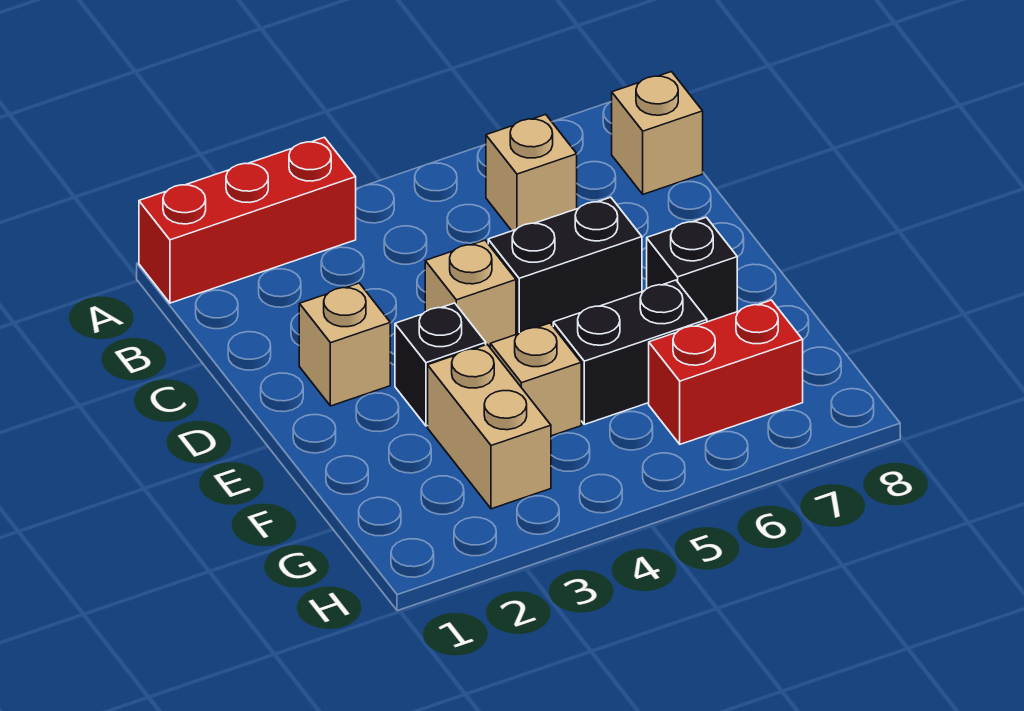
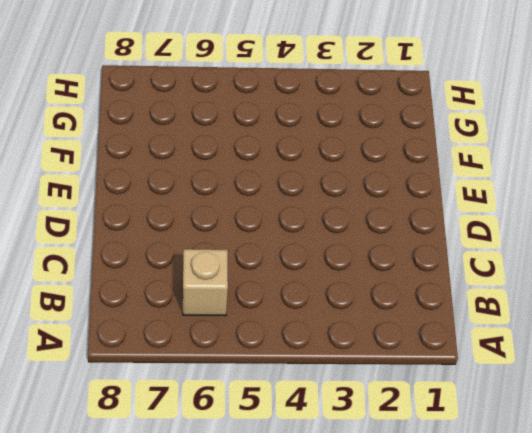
none -> red 1x3 brick [139,137,356,303]
none -> tan 1x1 brick [612,72,703,194]
none -> tan 1x1 brick [299,283,390,406]

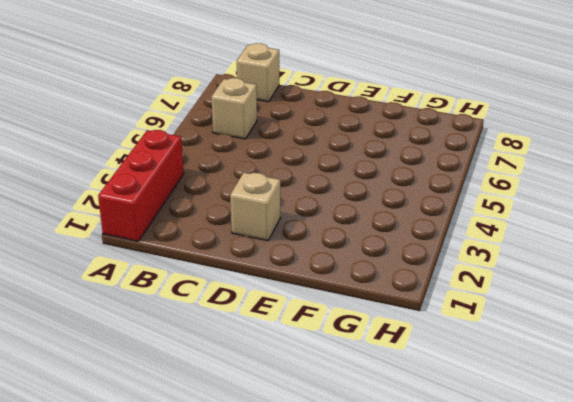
none -> tan 1x1 brick [425,240,516,347]
none -> black 1x2 brick [488,197,642,334]
none -> black 1x1 brick [395,303,486,426]

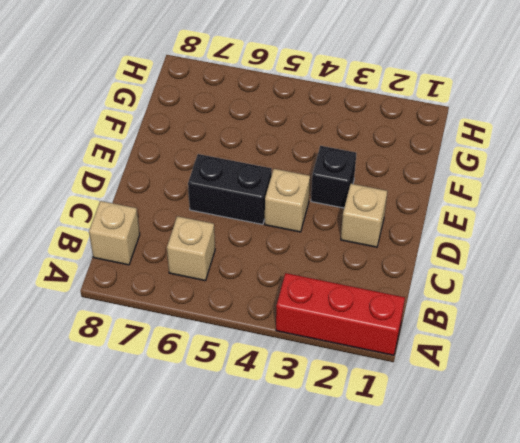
none -> black 1x1 brick [647,217,737,322]
none -> tan 1x2 brick [428,345,551,509]
none -> tan 1x1 brick [490,323,581,436]

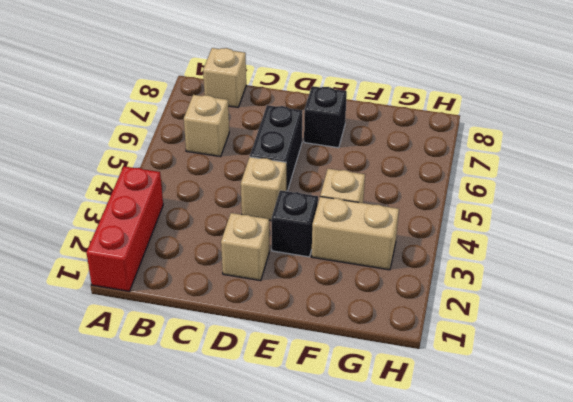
none -> black 1x2 brick [553,280,707,424]
none -> red 1x2 brick [649,300,803,444]

